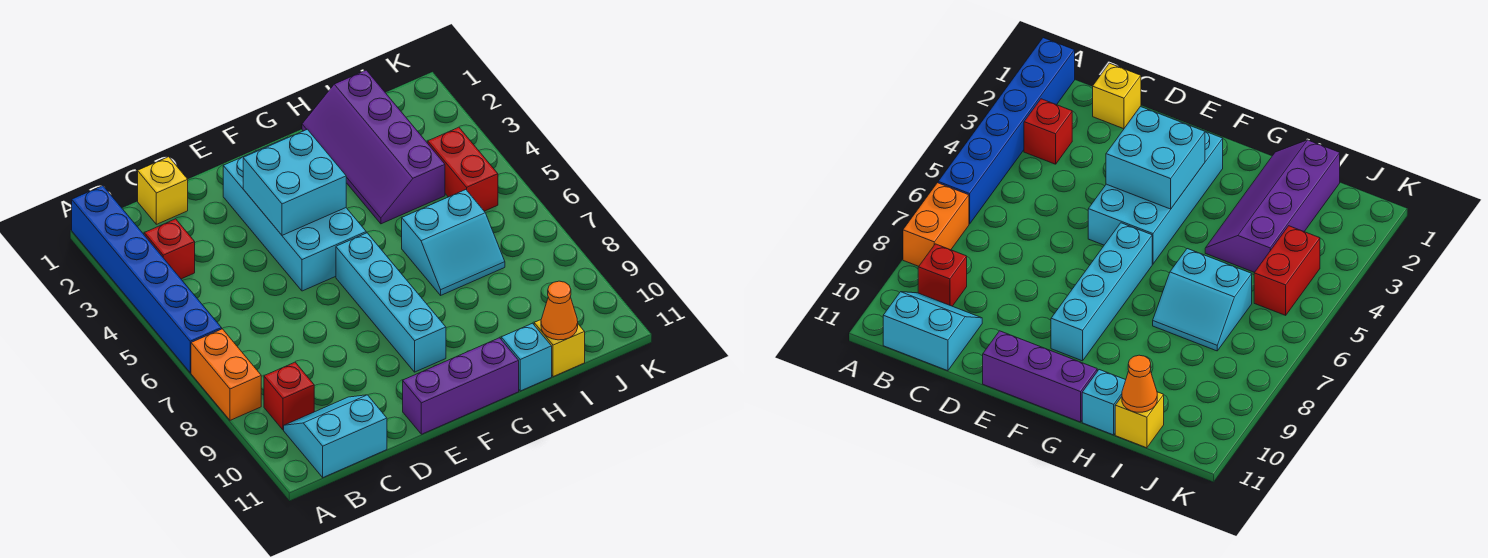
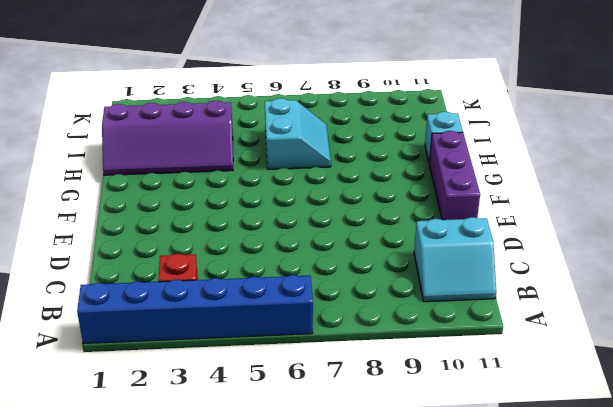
cyan 2x2 slope [414,217,496,302] -> cyan 2x2 slope turned to [284,395,387,477]
none -> orange 1x2 brick [191,329,261,420]
none -> red 1x1 brick [264,362,314,430]
none -> yellow 1x1 brick [138,157,188,224]

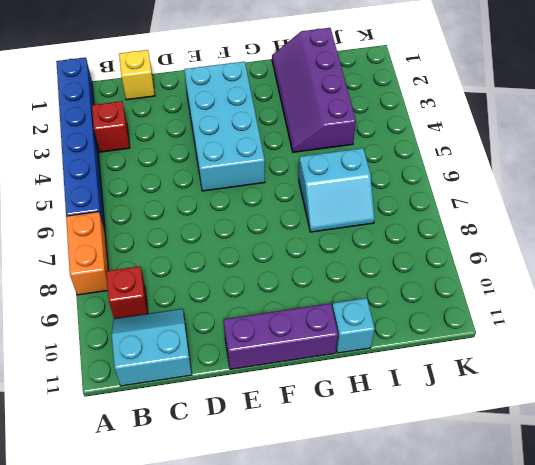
none -> cyan 1x4 brick [336,233,446,372]
none -> yellow 1x1 brick [534,320,585,377]
none -> red 1x2 brick [428,127,498,211]

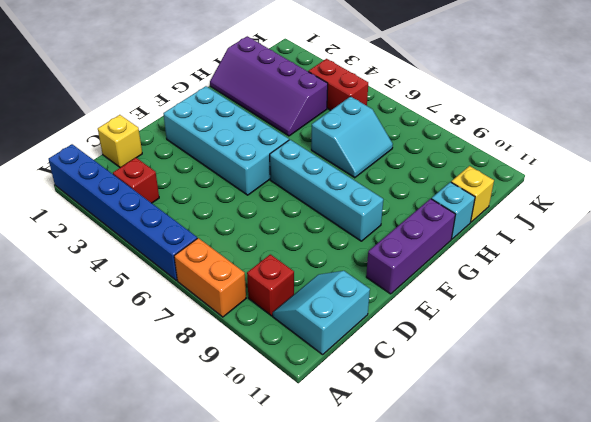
none -> cyan 2x2 brick [243,129,346,235]
none -> orange 1x1 cone [541,281,578,340]

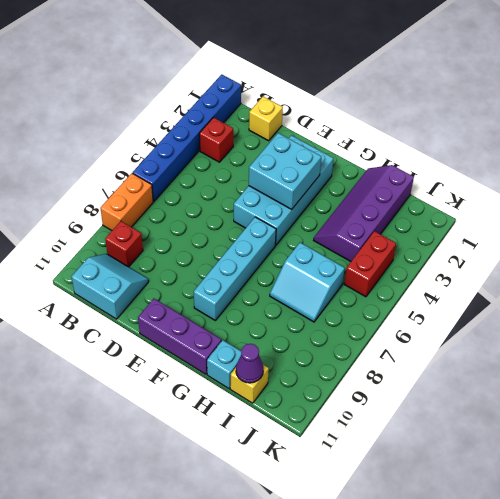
purple 1x1 cone [236,344,263,383] -> orange 1x1 cone [541,281,578,340]

